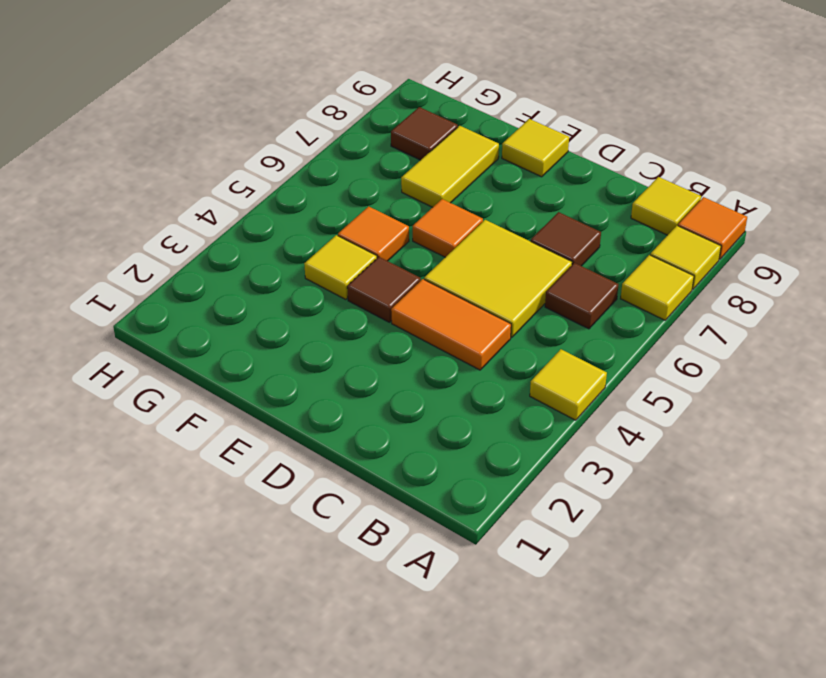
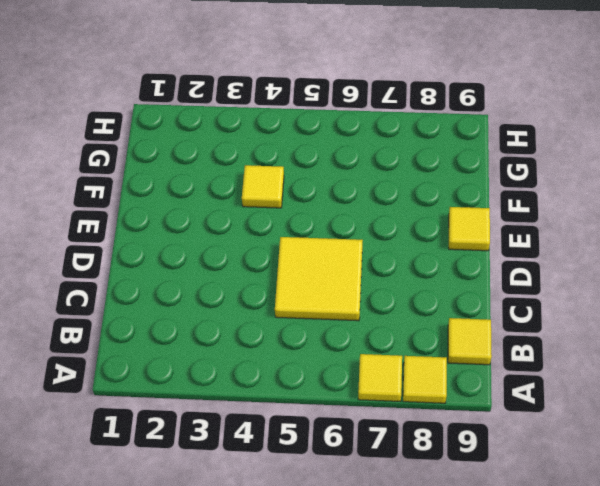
none -> yellow 1x1 tile [530,349,607,420]
none -> orange 1x1 tile [678,197,747,259]
none -> brown 1x1 tile [545,263,619,329]

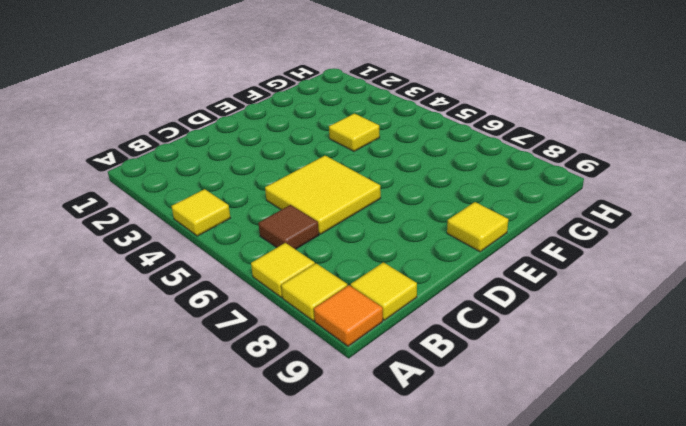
none -> orange 1x2 tile [391,279,511,370]
none -> brown 1x1 tile [531,212,601,266]
none -> brown 1x1 tile [347,257,421,322]

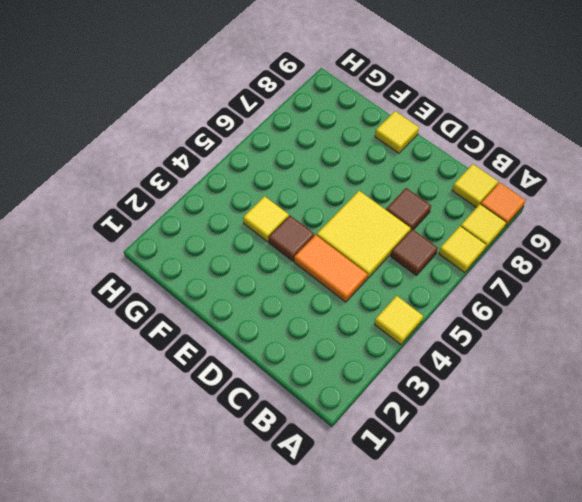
none -> orange 1x1 tile [413,199,483,257]
none -> orange 1x1 tile [338,206,409,261]
none -> yellow 1x2 tile [401,126,499,207]

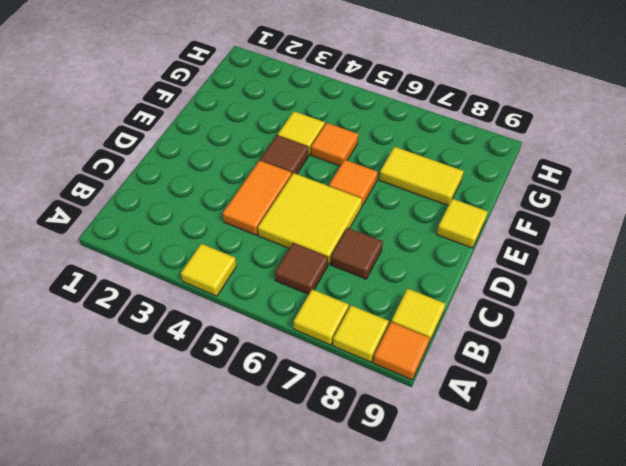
none -> brown 1x1 tile [391,107,458,160]

